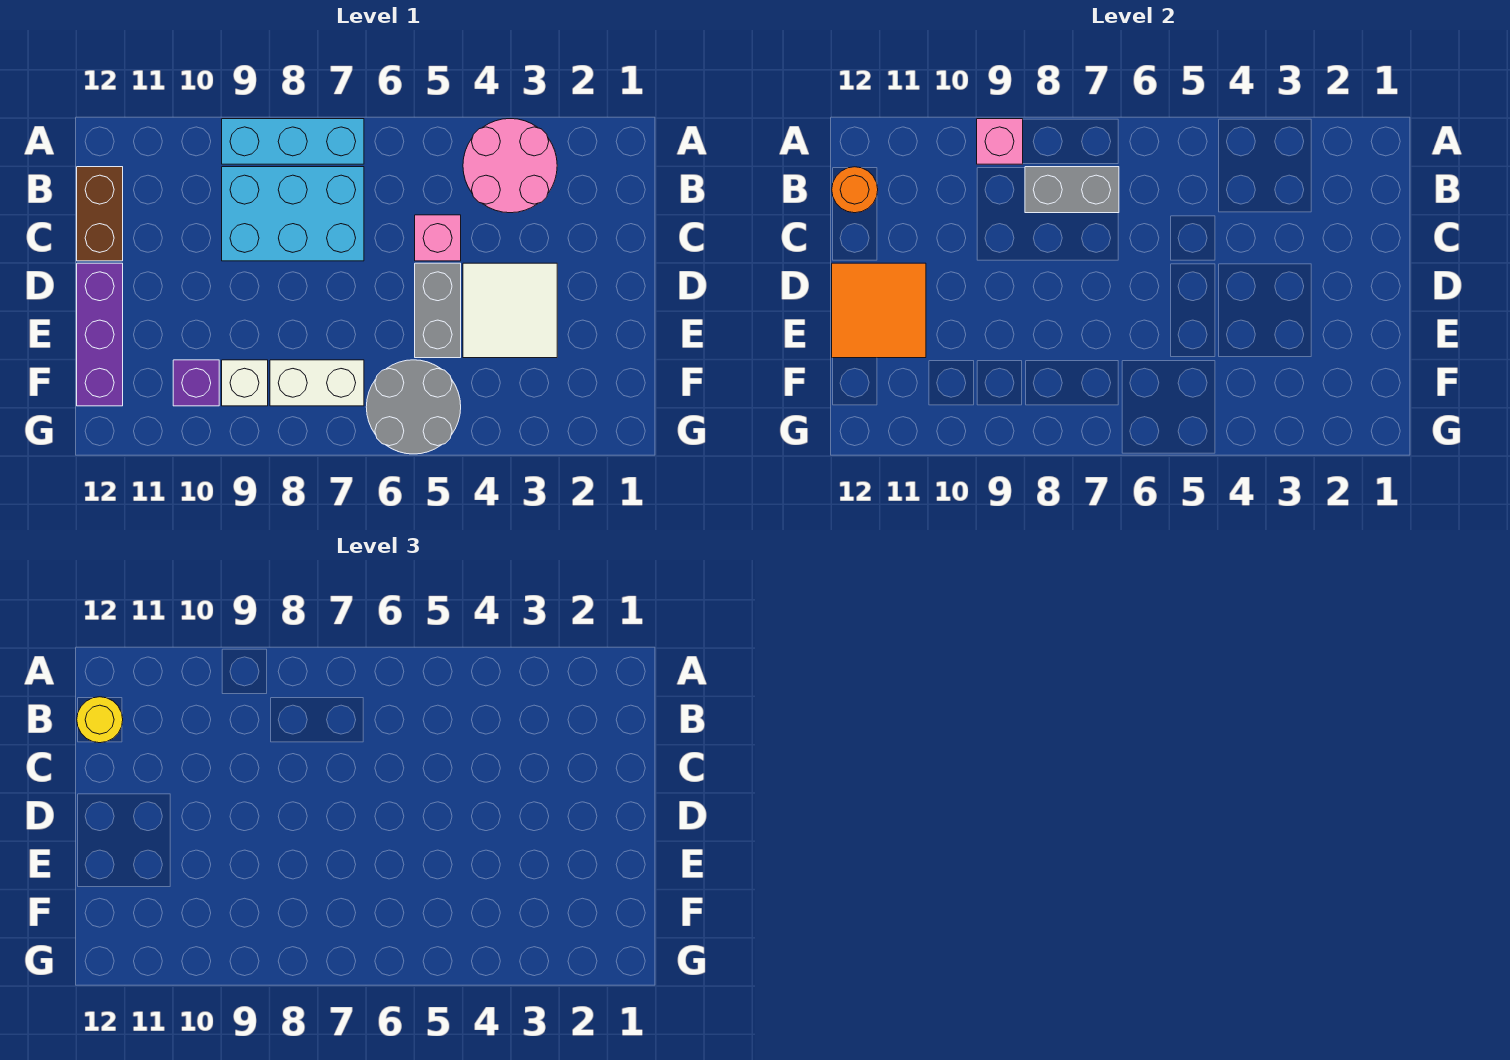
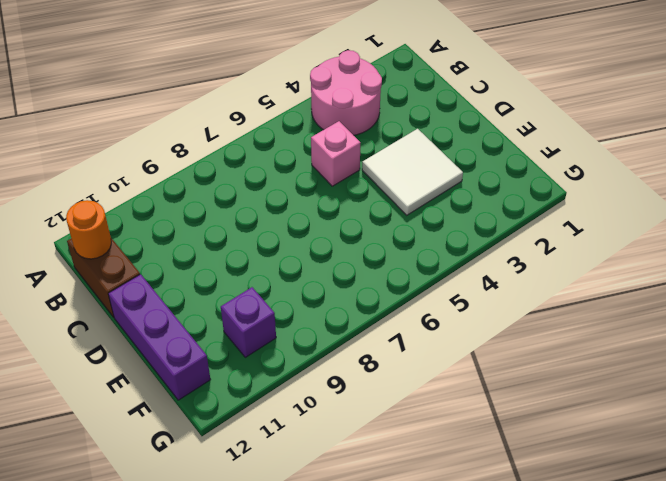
none -> cyan 1x3 brick [222,119,364,164]
none -> cyan 2x3 brick [222,167,364,261]
none -> grey 1x2 brick [415,263,461,358]

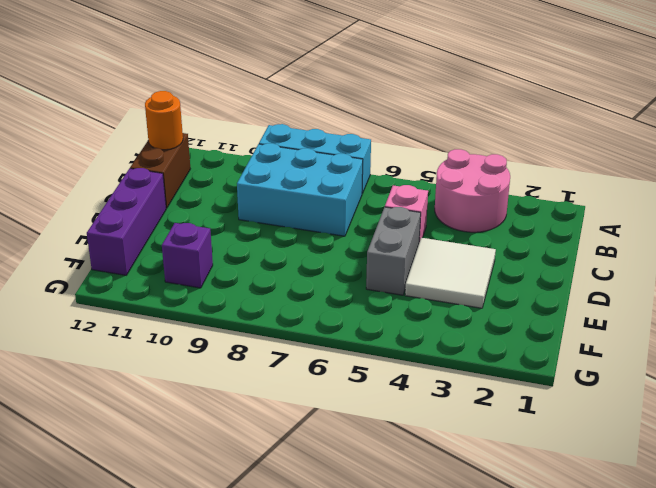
none -> grey 2x2 round brick [366,360,461,454]
none -> white 1x2 brick [270,360,364,406]
none -> white 1x1 brick [222,360,268,406]

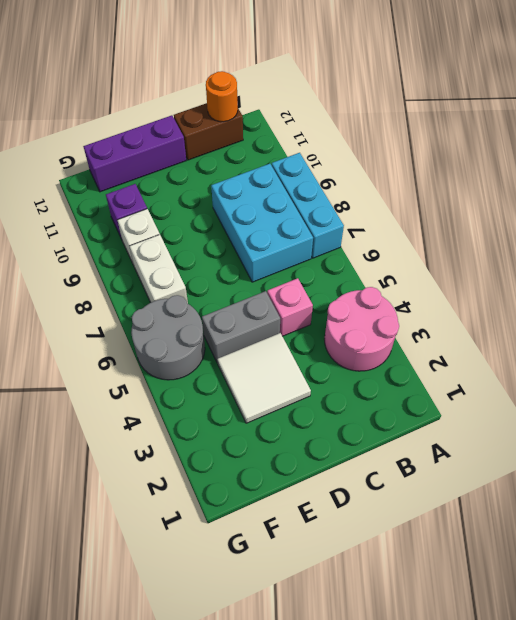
none -> pink 1x1 brick [977,119,1023,164]
none -> grey 1x2 brick [1025,167,1119,213]
none -> orange 2x2 tile [832,263,926,358]

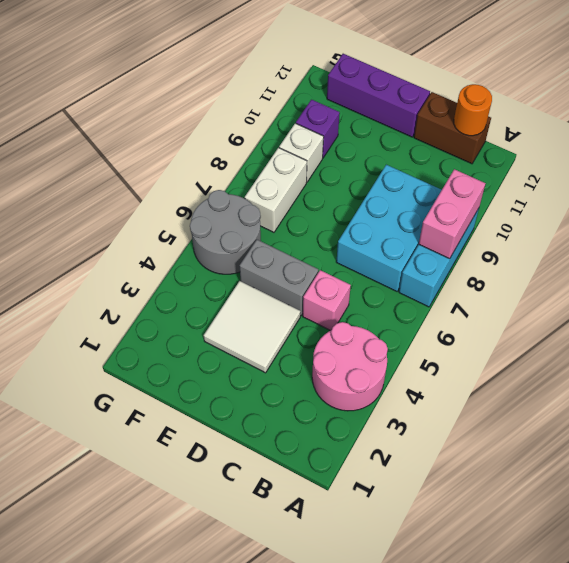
pink 1x2 brick [419,169,486,259] -> pink 1x1 brick [977,119,1023,164]
none -> grey 1x2 brick [1025,167,1119,213]
none -> orange 2x2 tile [832,263,926,358]
none -> yellow 1x1 round brick [77,697,123,743]

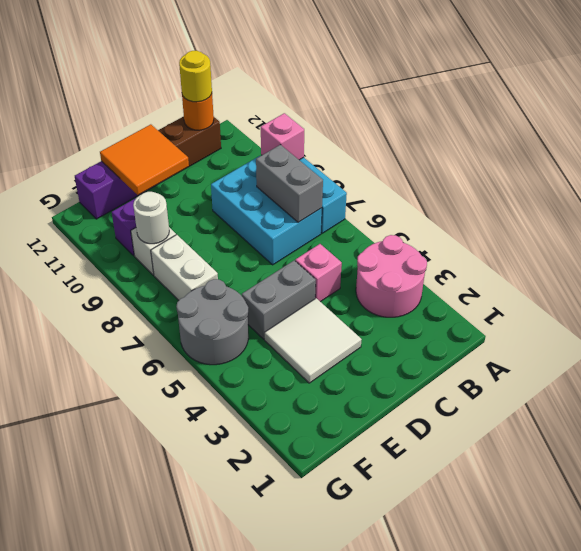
white 1x1 round brick [133,192,169,244] -> none

